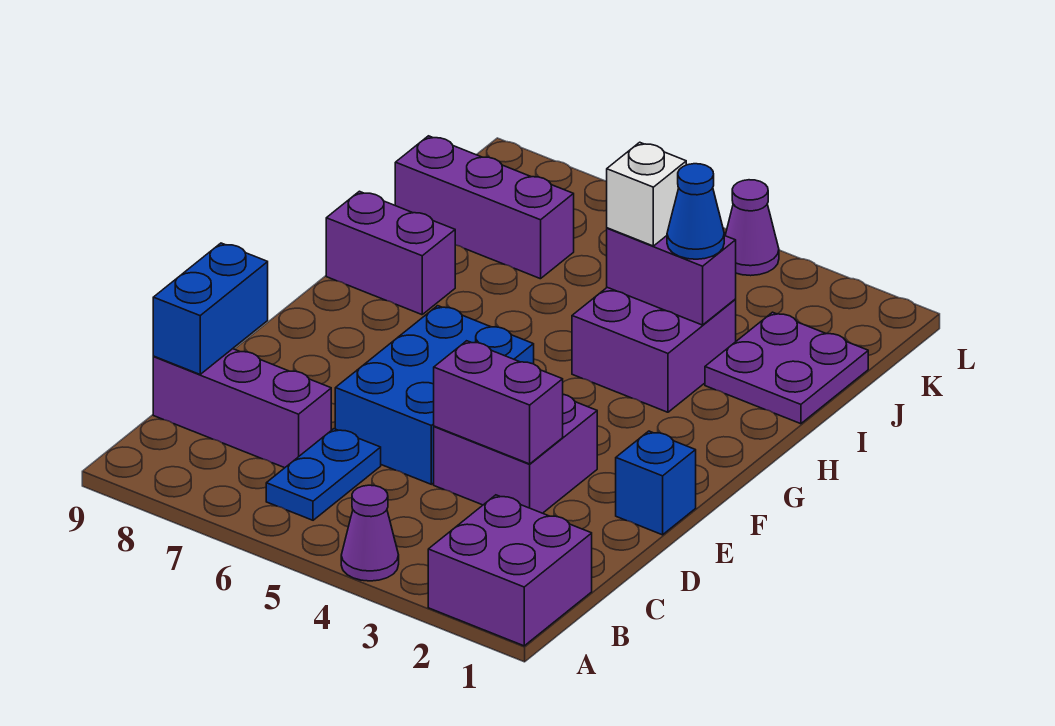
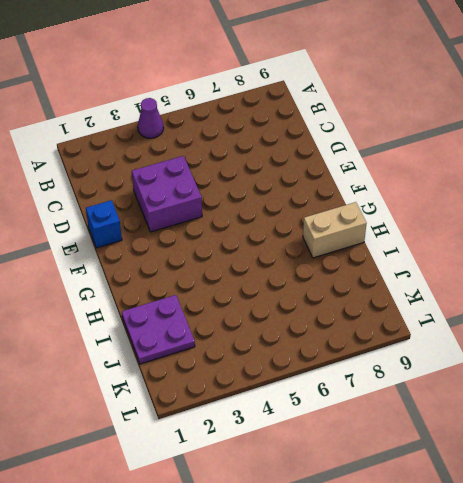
tan 1x2 brick [303,202,367,258] -> purple 1x2 brick [326,191,455,315]
none -> purple 2x2 brick [428,495,592,646]
none -> blue 1x2 plate [266,429,381,520]
none -> purple 1x3 brick [153,349,331,468]

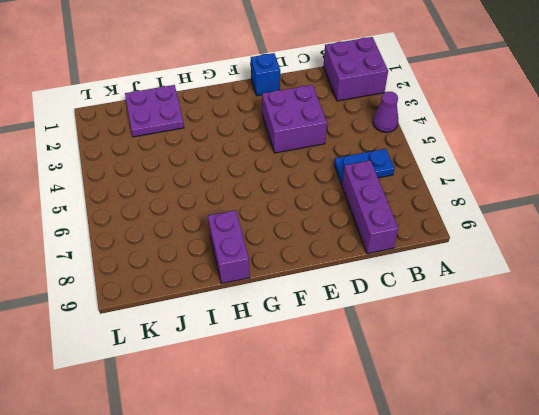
none -> blue 2x3 brick [335,306,534,484]
none -> purple 2x2 brick [572,287,736,412]
none -> purple 1x3 brick [395,136,574,279]

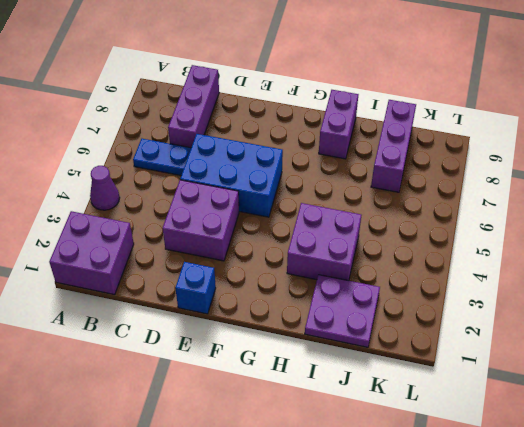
none -> purple 1x1 cone [725,180,779,276]
none -> blue 1x2 brick [153,243,268,374]
none -> purple 1x2 brick [434,341,563,464]

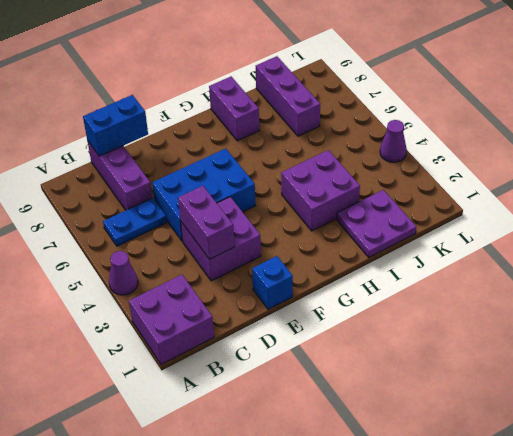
none -> purple 1x2 brick [607,228,736,325]
none -> blue 1x1 cone [667,164,724,259]
none -> white 1x1 brick [607,142,686,246]

